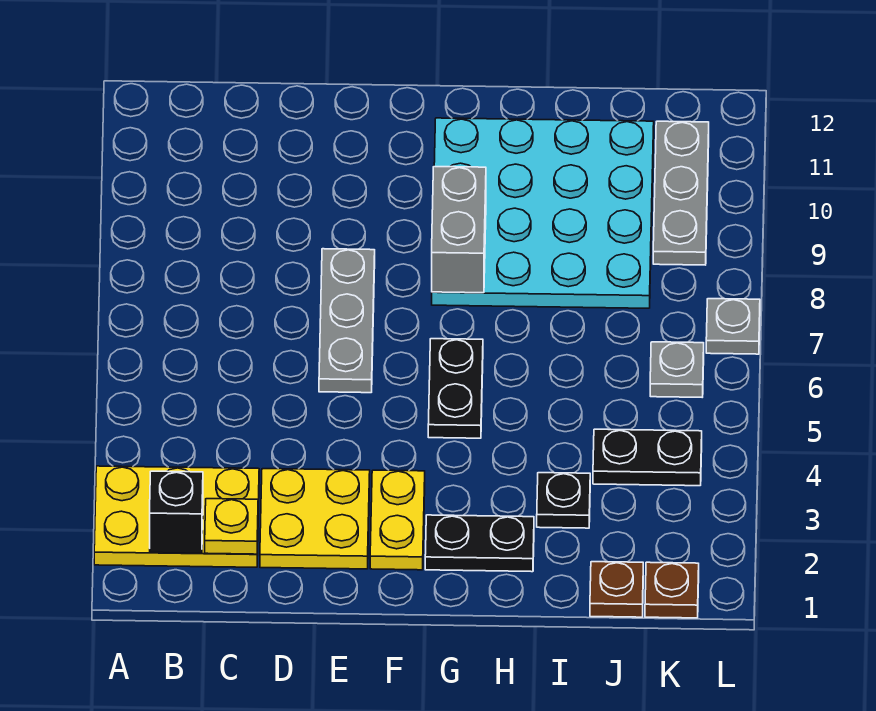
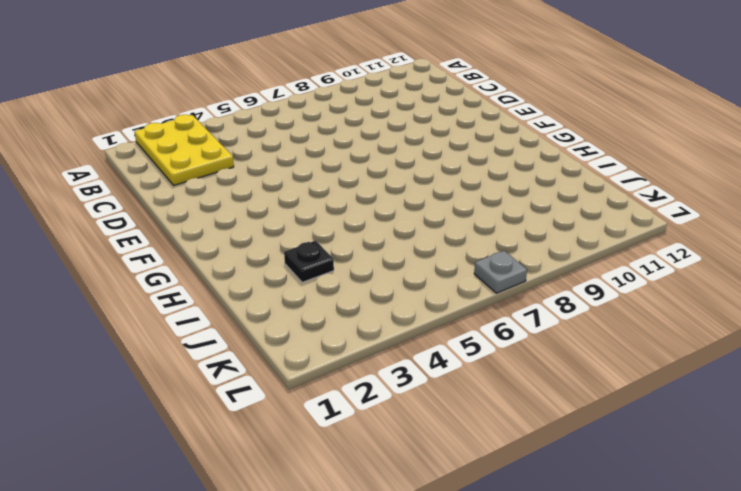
none -> yellow 2x2 plate [260,469,370,569]
none -> grey 1x3 plate [319,249,375,393]
none -> yellow 1x2 plate [370,470,425,570]

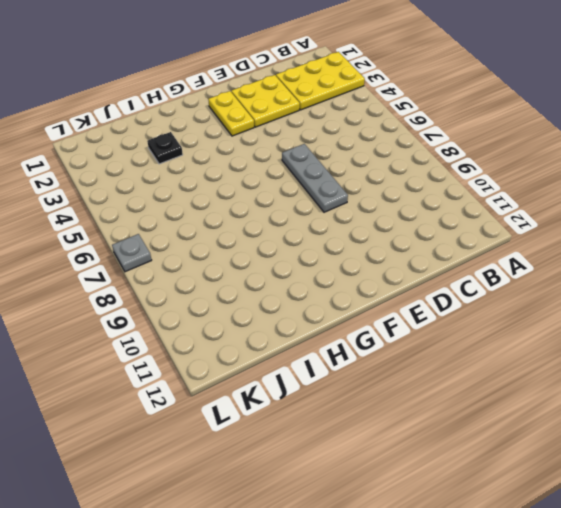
none -> black 1x2 plate [425,515,534,572]
none -> black 1x2 plate [428,339,483,438]
none -> cyan 4x4 plate [432,118,654,308]

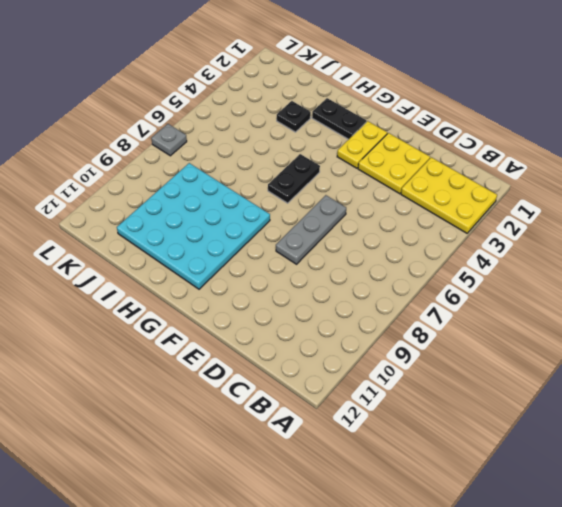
none -> brown 1x1 plate [590,562,643,617]
none -> black 1x2 plate [593,429,702,486]
none -> brown 1x1 plate [645,562,699,618]

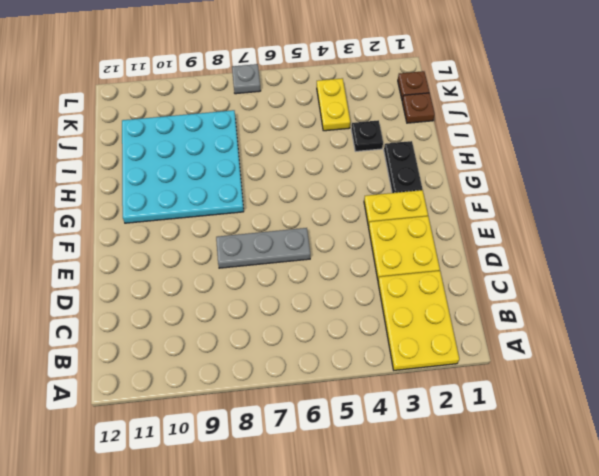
yellow 1x2 plate [317,78,350,131] -> black 1x2 plate [593,429,702,486]
none -> black 1x2 plate [428,339,483,438]
none -> grey 1x1 plate [650,342,704,397]
none -> grey 1x3 plate [653,121,709,265]

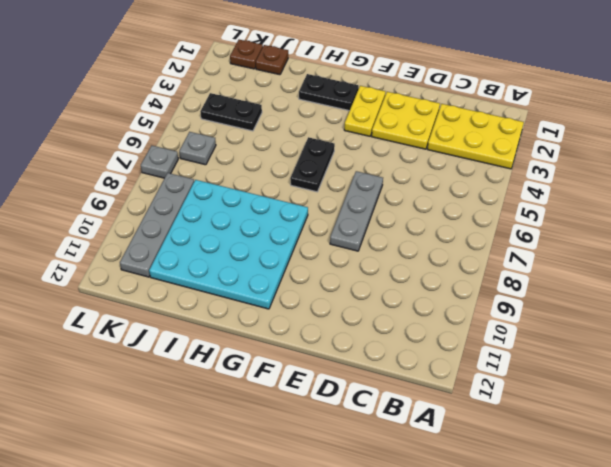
grey 1x4 plate [120,173,194,277] -> grey 1x3 plate [653,121,709,265]
none -> black 1x1 plate [537,473,590,528]
none -> black 1x1 brick [150,471,203,553]
none -> yellow 1x1 plate [205,499,258,554]

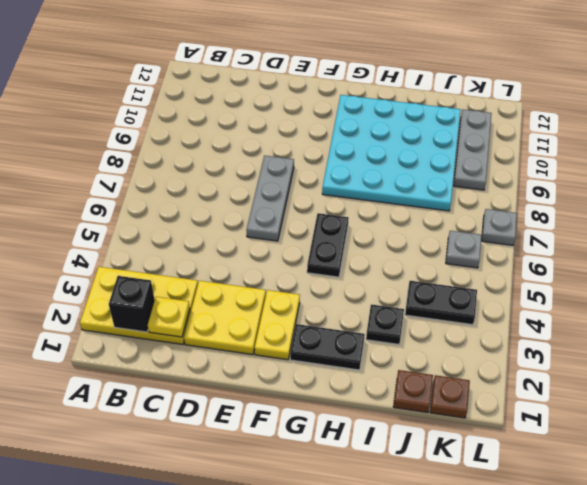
none -> grey 1x2 brick [432,167,486,293]

